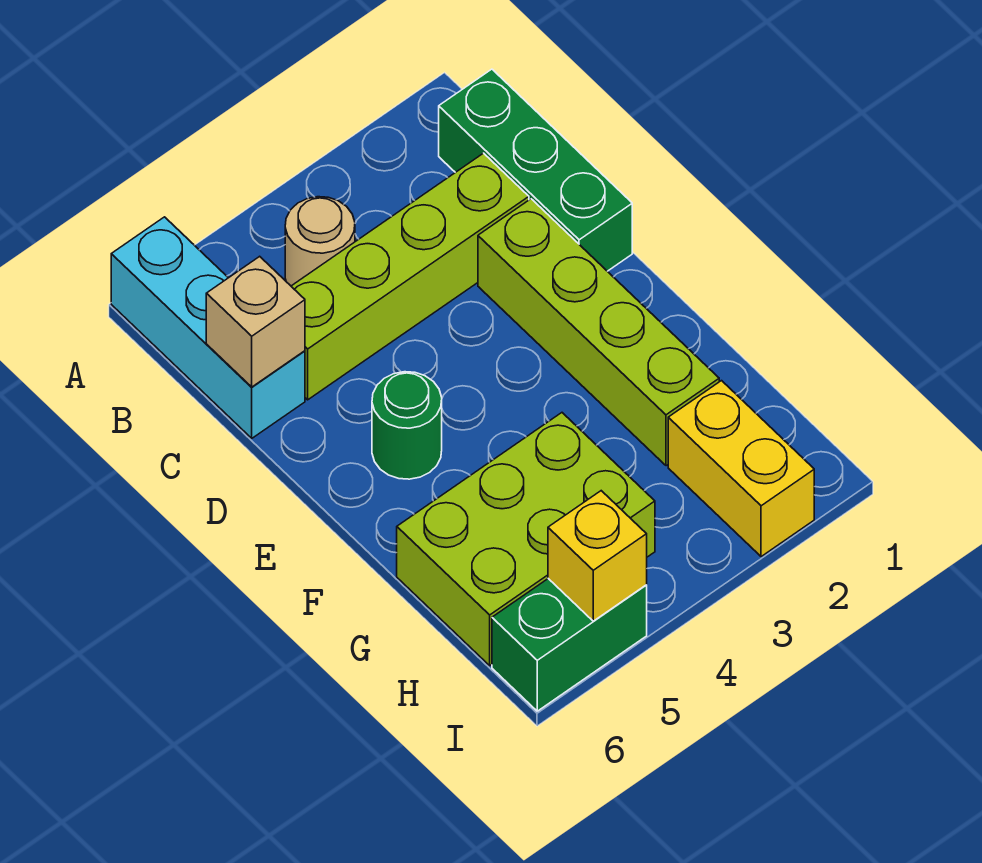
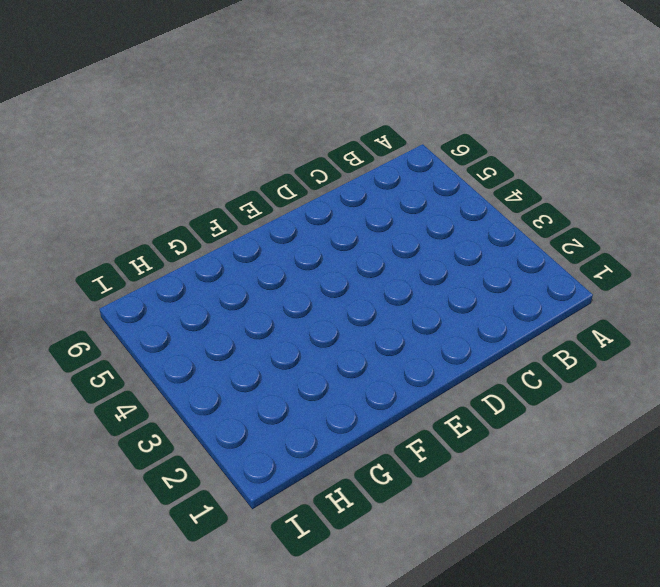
none -> cyan 1x3 brick [111,217,305,438]
none -> green 1x3 brick [439,69,632,271]

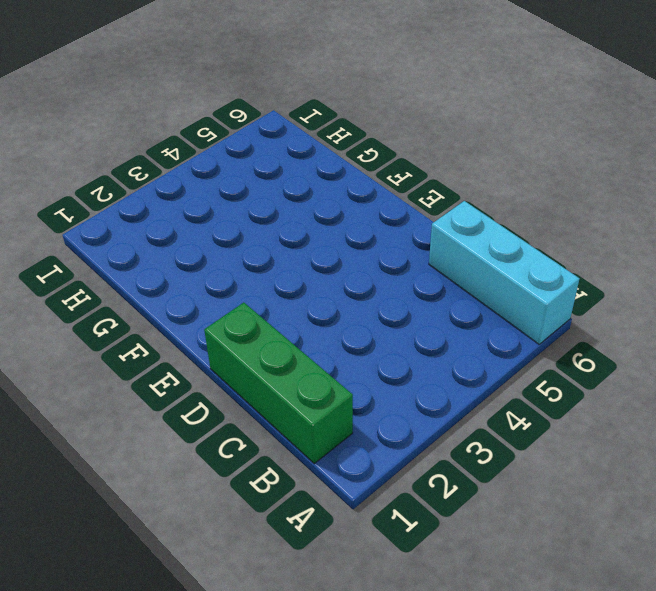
none -> tan 1x1 round brick [285,197,355,286]
none -> lime 1x4 brick [291,153,529,400]

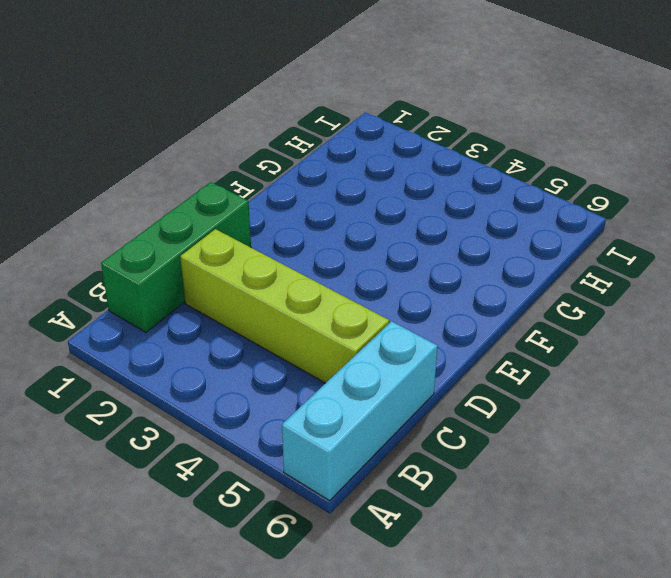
none -> tan 1x1 round brick [285,197,355,286]
none -> lime 1x4 brick [478,199,719,466]

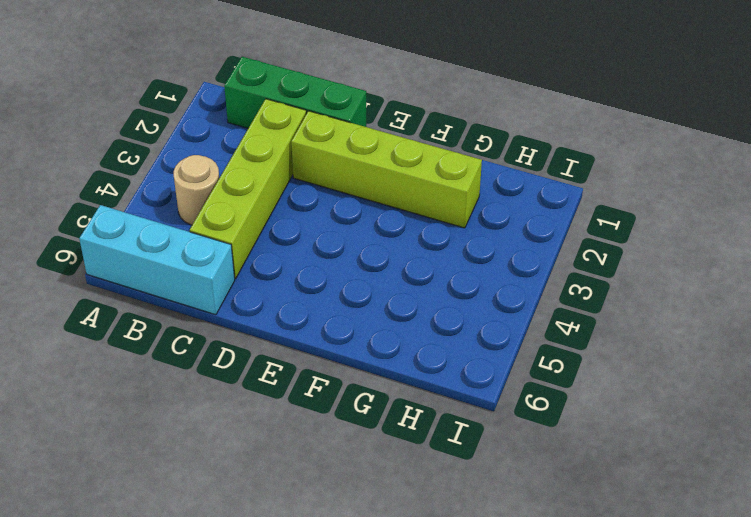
none -> green 1x1 round brick [372,372,442,479]
none -> lime 2x3 brick [397,413,655,666]

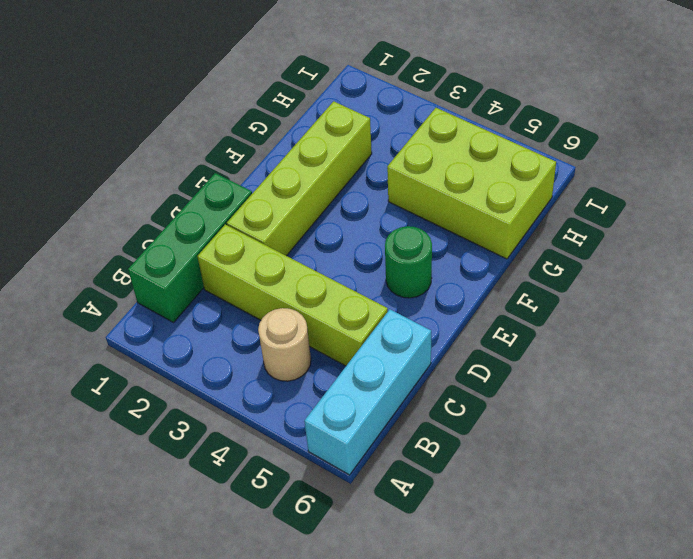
none -> yellow 1x2 brick [668,381,814,557]
none -> green 1x2 brick [492,579,647,711]

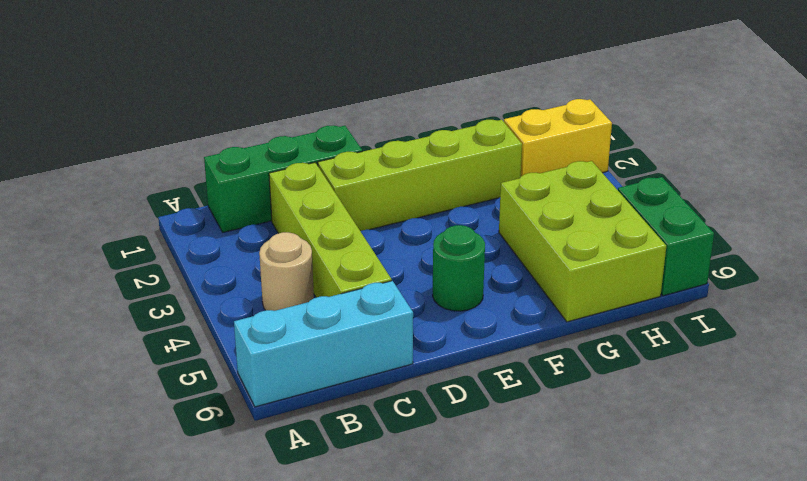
none -> tan 1x1 brick [206,256,305,387]
none -> yellow 1x1 brick [548,491,647,621]

